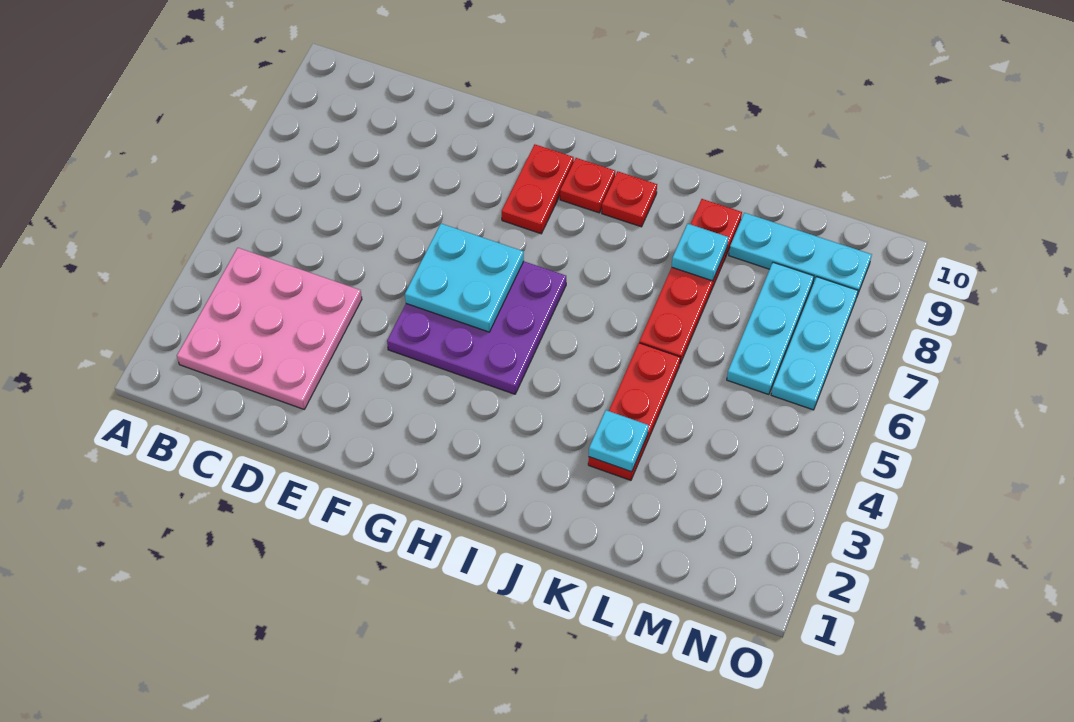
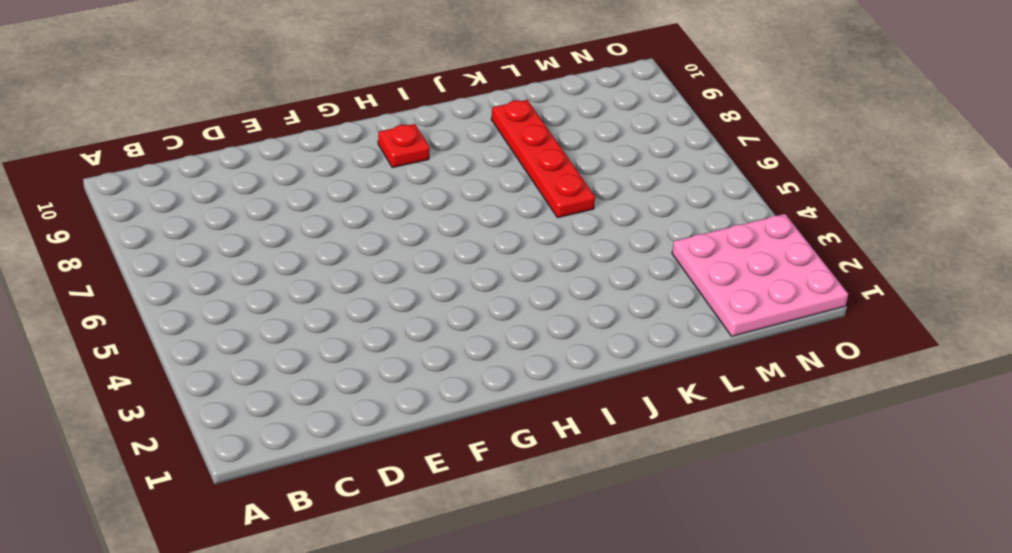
pink 3x3 plate [672,214,848,336] -> pink 3x3 plate moved to [177,248,362,409]
none -> purple 3x3 plate [387,261,566,394]
none -> red 1x2 plate [502,144,574,234]
none -> red 1x1 plate [602,171,657,227]

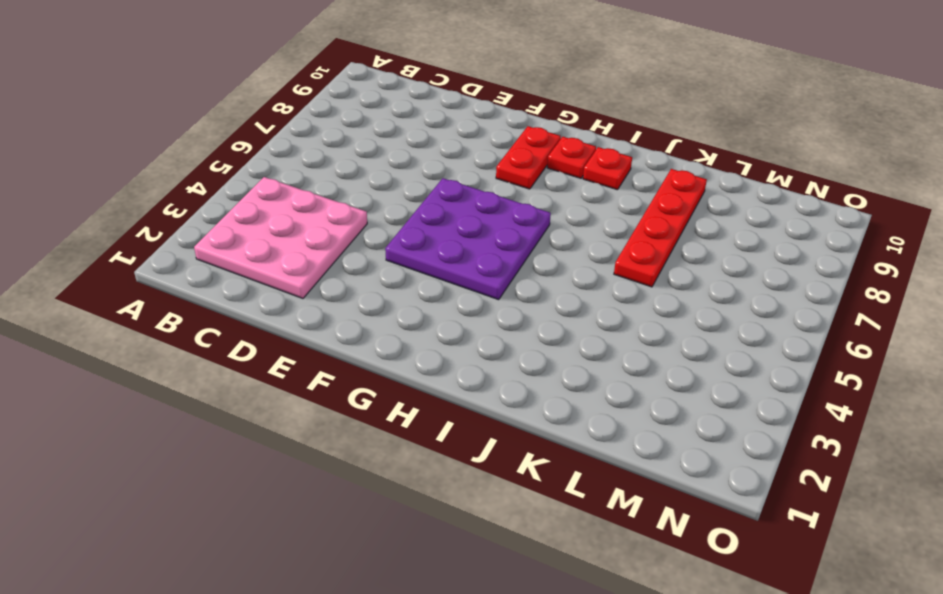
none -> red 1x3 plate [588,343,681,480]
none -> cyan 1x3 plate [729,213,872,295]
none -> cyan 1x3 plate [727,262,814,395]

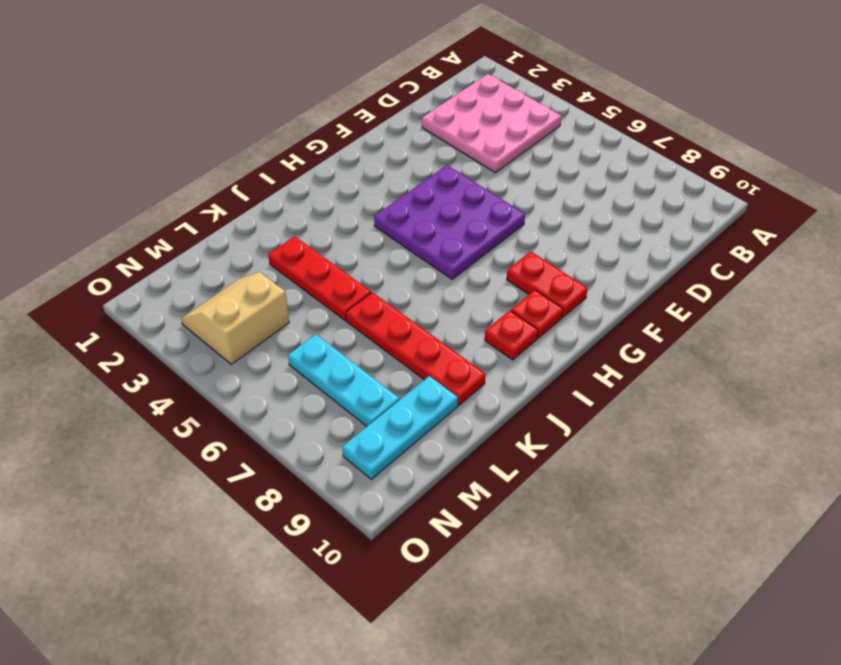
tan 2x2 slope [181,272,289,364] -> none
none -> cyan 1x3 plate [771,277,858,410]
none -> cyan 2x2 plate [405,224,524,332]
none -> cyan 1x1 plate [589,410,649,472]

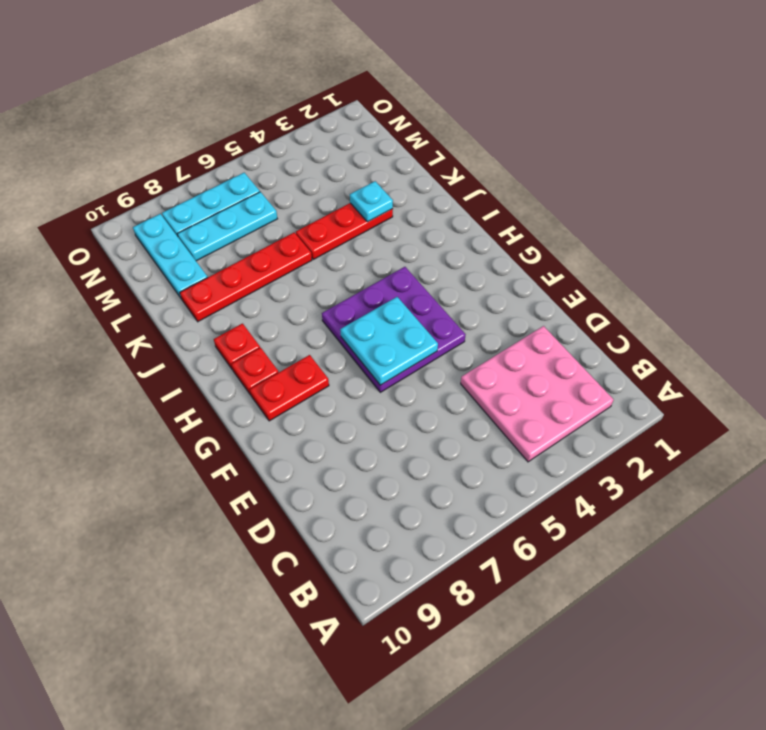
none -> cyan 1x1 plate [672,224,729,281]

